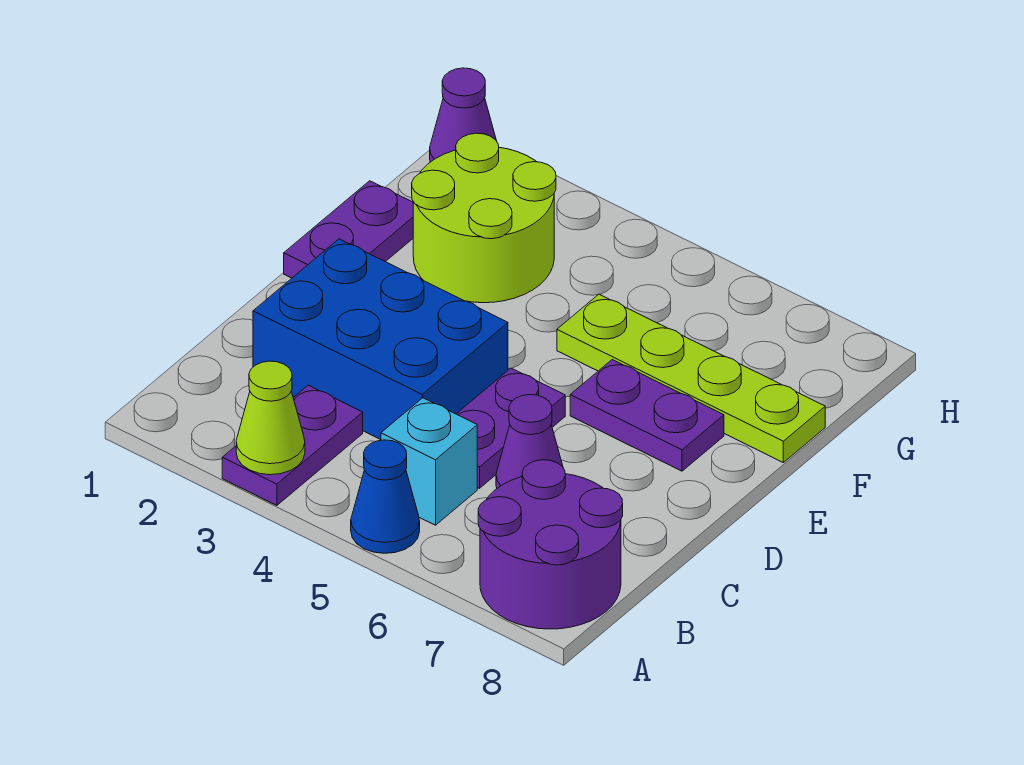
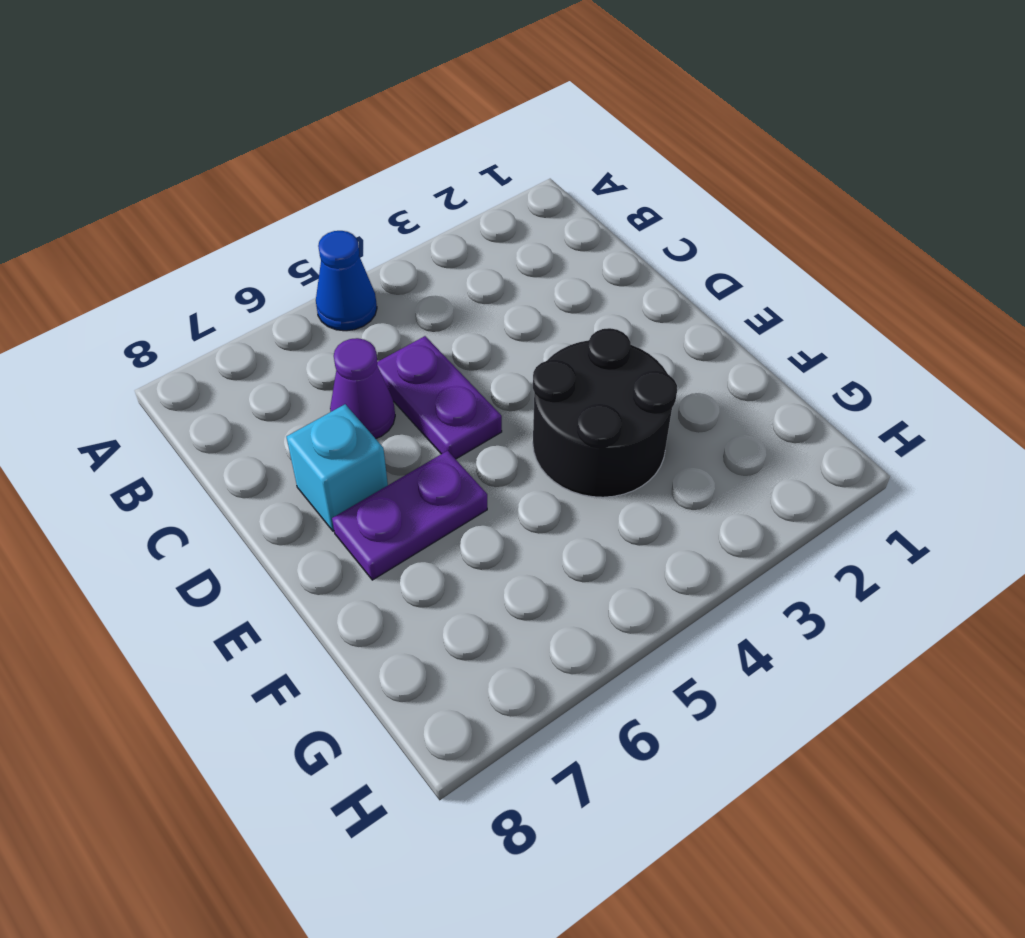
cyan 1x1 brick [286,404,388,531] -> cyan 1x1 brick moved to [381,398,477,525]
black 2x2 round brick [533,328,677,497] -> lime 2x2 round brick [412,133,556,303]
none -> purple 1x2 plate [222,385,363,505]
none -> purple 2x2 round brick [478,460,623,629]
none -> blue 2x3 brick [253,239,508,440]

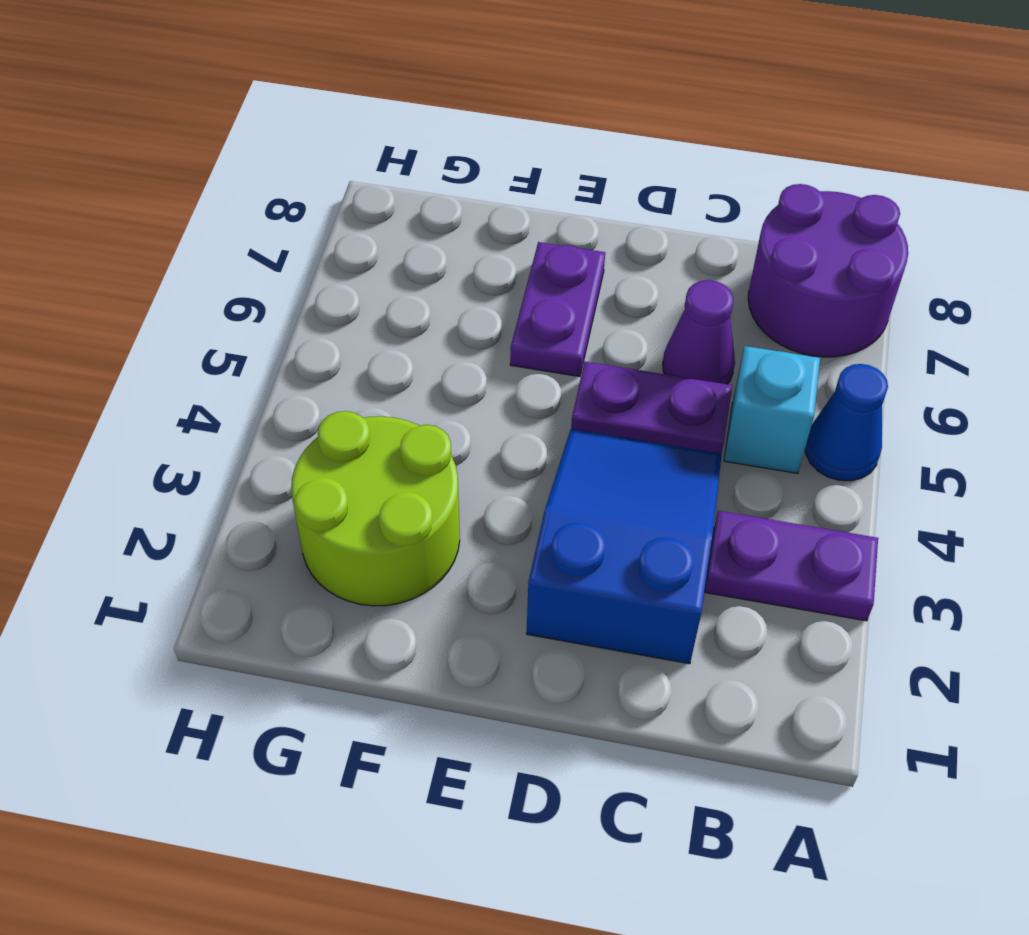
blue 2x3 slope [527,429,722,664] -> blue 2x3 brick [253,239,508,440]
none -> purple 1x2 plate [284,181,413,278]
none -> lime 1x4 plate [557,294,825,462]
none -> purple 1x1 cone [430,68,496,162]

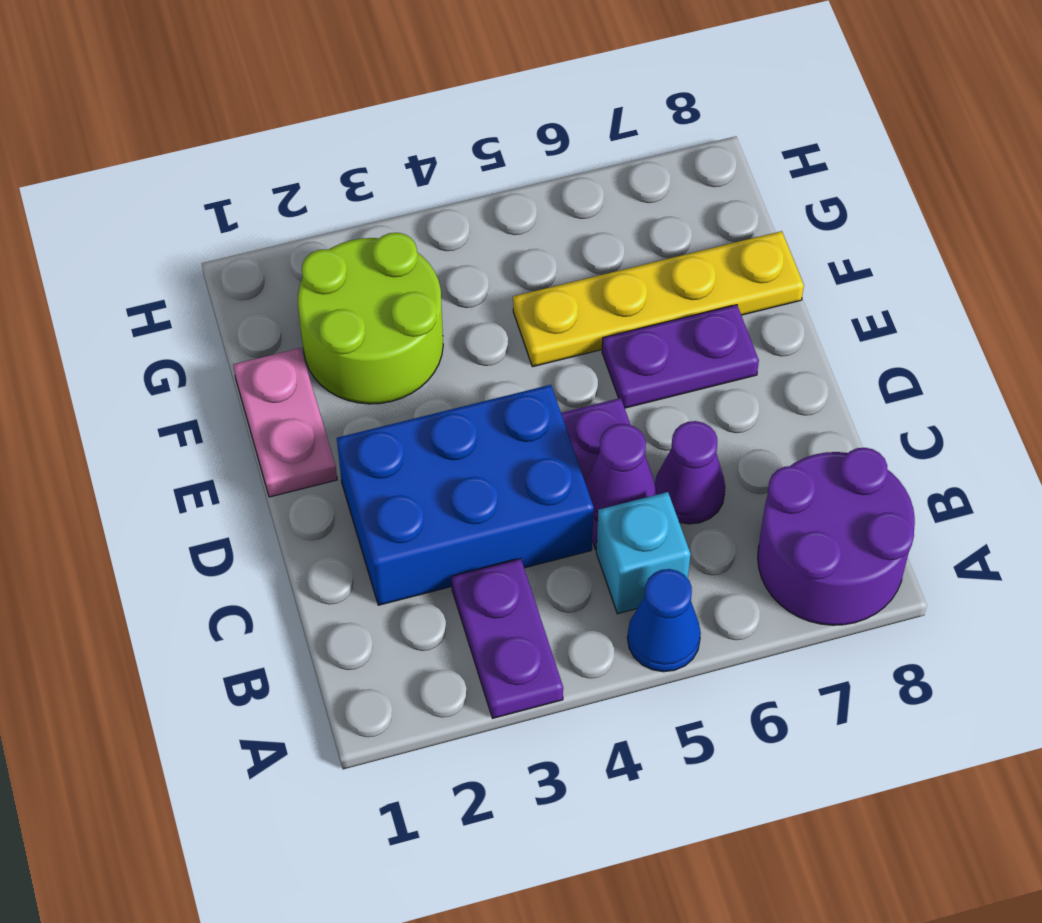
purple 1x1 cone [585,424,656,521] -> purple 1x1 cone moved to [430,68,496,162]
pink 1x2 plate [233,348,337,497] -> purple 1x2 plate [284,181,413,278]
yellow 1x4 plate [513,231,804,367] -> lime 1x4 plate [557,294,825,462]
none -> lime 1x1 cone [236,361,305,475]

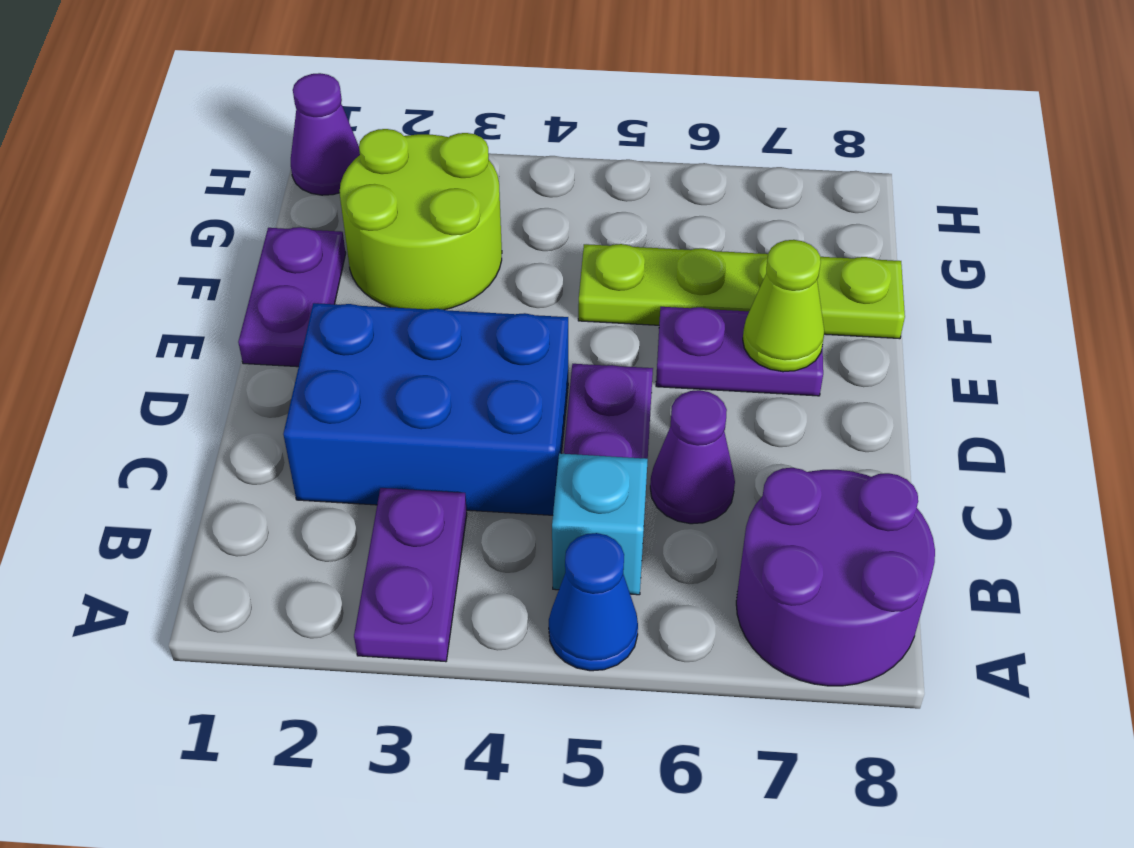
lime 1x1 cone [743,240,825,372] -> lime 1x1 cone moved to [236,361,305,475]

